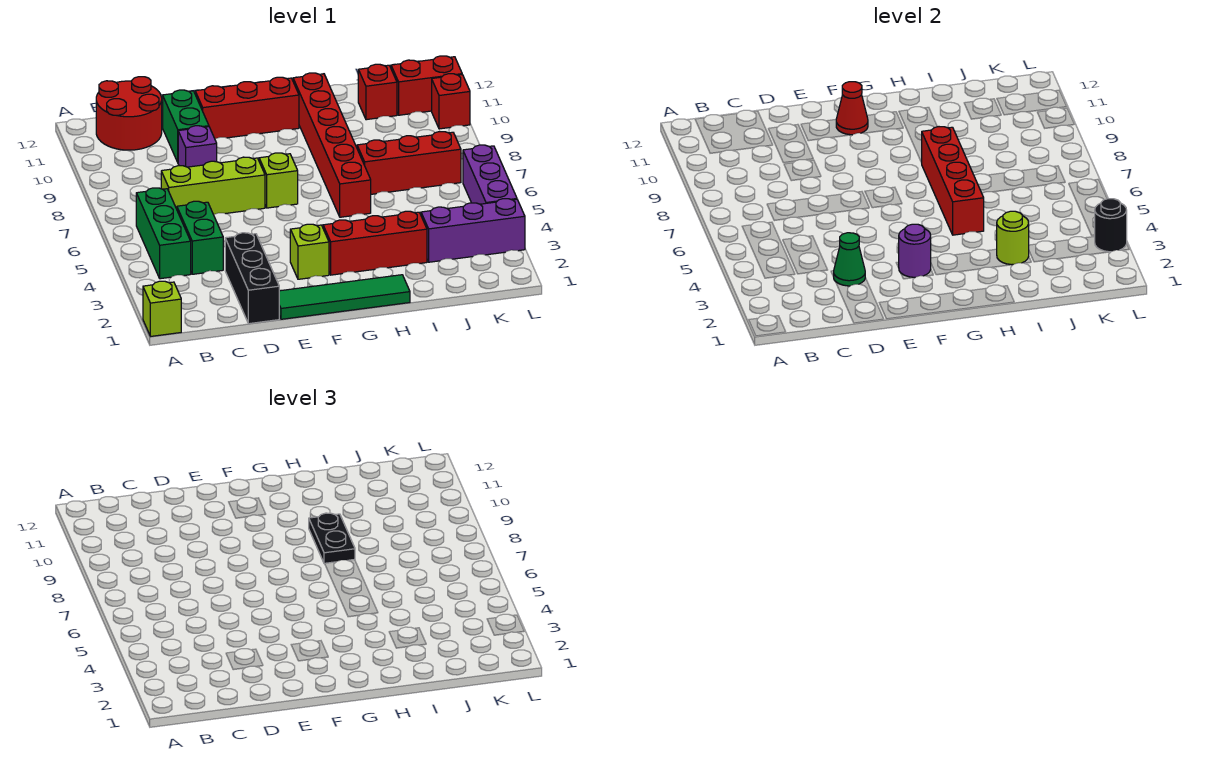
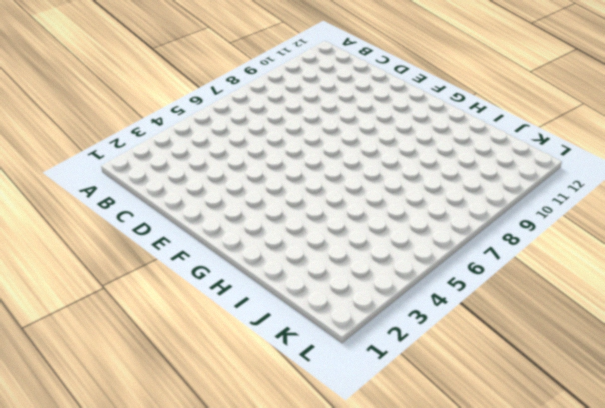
none -> lime 1x1 brick [143,281,181,336]
none -> green 1x3 brick [136,188,191,279]
none -> red 2x2 round brick [96,77,162,150]

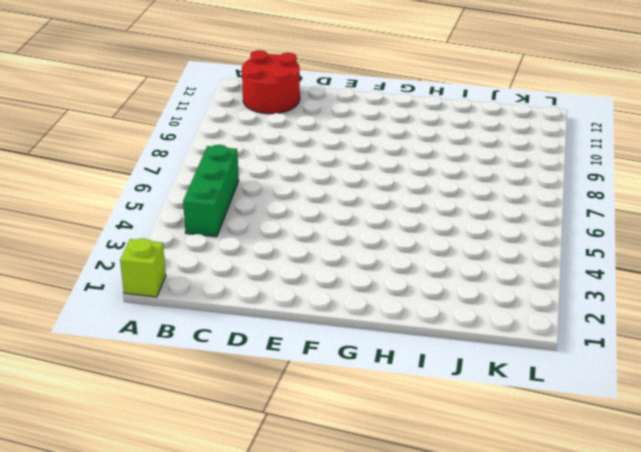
none -> green 1x2 brick [177,201,223,274]
none -> lime 1x3 brick [161,157,265,215]
none -> black 1x3 brick [225,233,279,324]

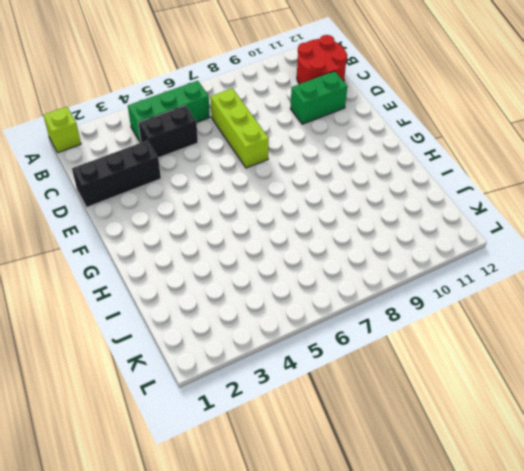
black 1x2 brick [138,105,198,158] -> green 1x2 brick [177,201,223,274]
none -> purple 1x1 brick [178,126,217,167]
none -> green 1x4 tile [279,275,410,319]
none -> red 1x3 brick [195,77,299,139]

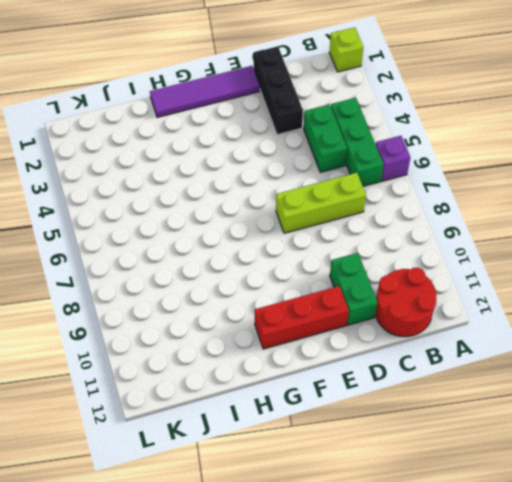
purple 1x1 brick [376,136,410,181] -> purple 1x1 brick moved to [178,126,217,167]
purple 1x4 tile [150,66,260,118] -> green 1x4 tile [279,275,410,319]
none -> lime 1x1 brick [290,224,329,279]
none -> lime 1x1 brick [259,153,298,208]
none -> red 1x3 brick [323,211,427,275]

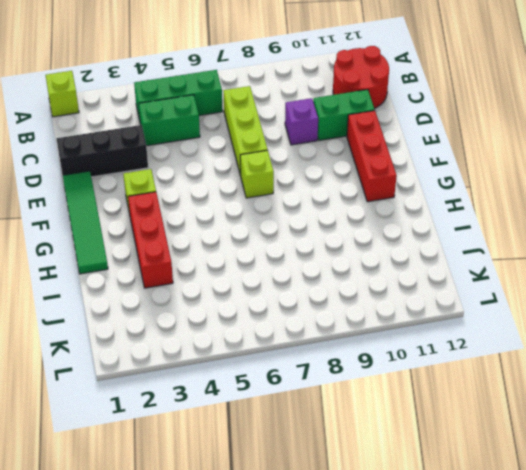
none -> red 1x6 brick [293,73,371,217]
none -> red 1x3 brick [357,132,461,194]
none -> purple 1x3 brick [421,199,525,262]

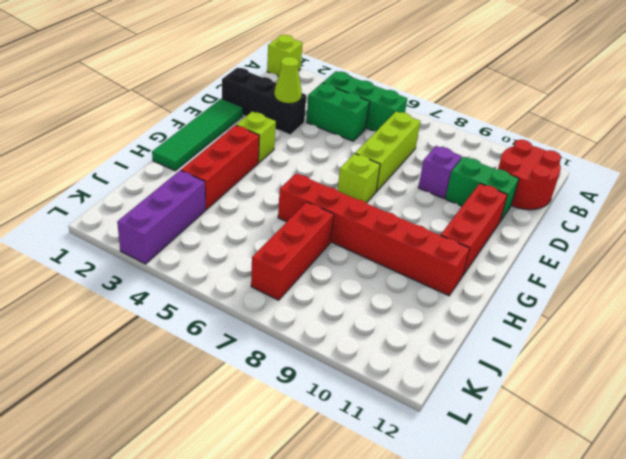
lime 1x1 cone [274,57,302,104] -> green 1x1 cone [834,233,865,286]
none -> red 1x1 brick [358,64,397,120]
none -> red 1x2 brick [391,56,462,115]
none -> purple 1x3 brick [463,145,517,204]

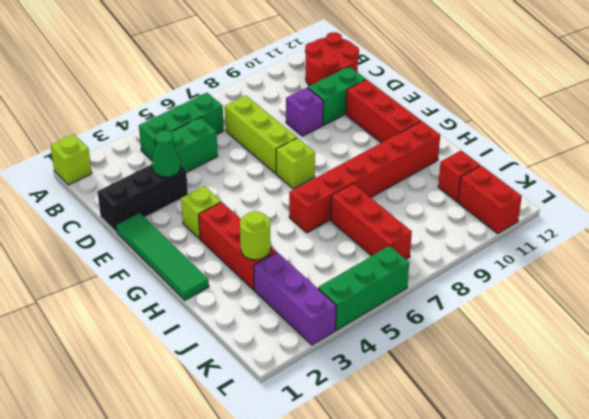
green 1x3 brick [318,246,409,330] -> purple 1x3 brick [463,145,517,204]
none -> red 1x1 brick [432,74,470,129]
none -> purple 1x1 round brick [898,224,931,278]
none -> red 1x1 cone [836,82,868,135]

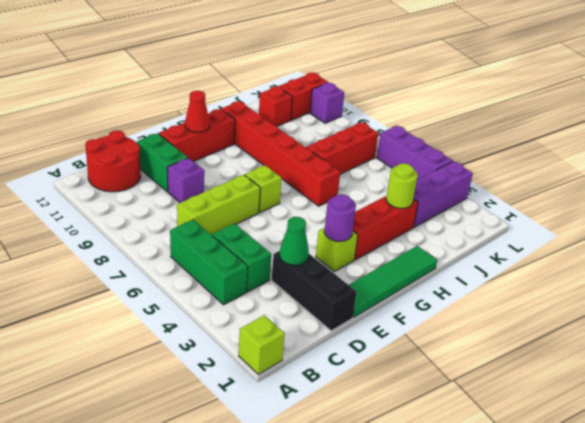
purple 1x1 brick [310,83,344,123] -> red 1x1 brick [432,74,470,129]
none -> red 1x4 brick [922,127,984,235]
none -> black 1x1 round brick [1095,199,1127,252]
none -> black 1x2 plate [309,513,355,564]

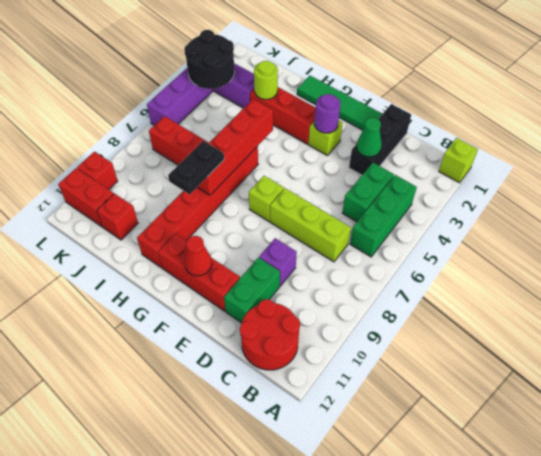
black 2x2 round brick [184,30,235,89] -> black 1x1 round brick [1095,199,1127,252]

